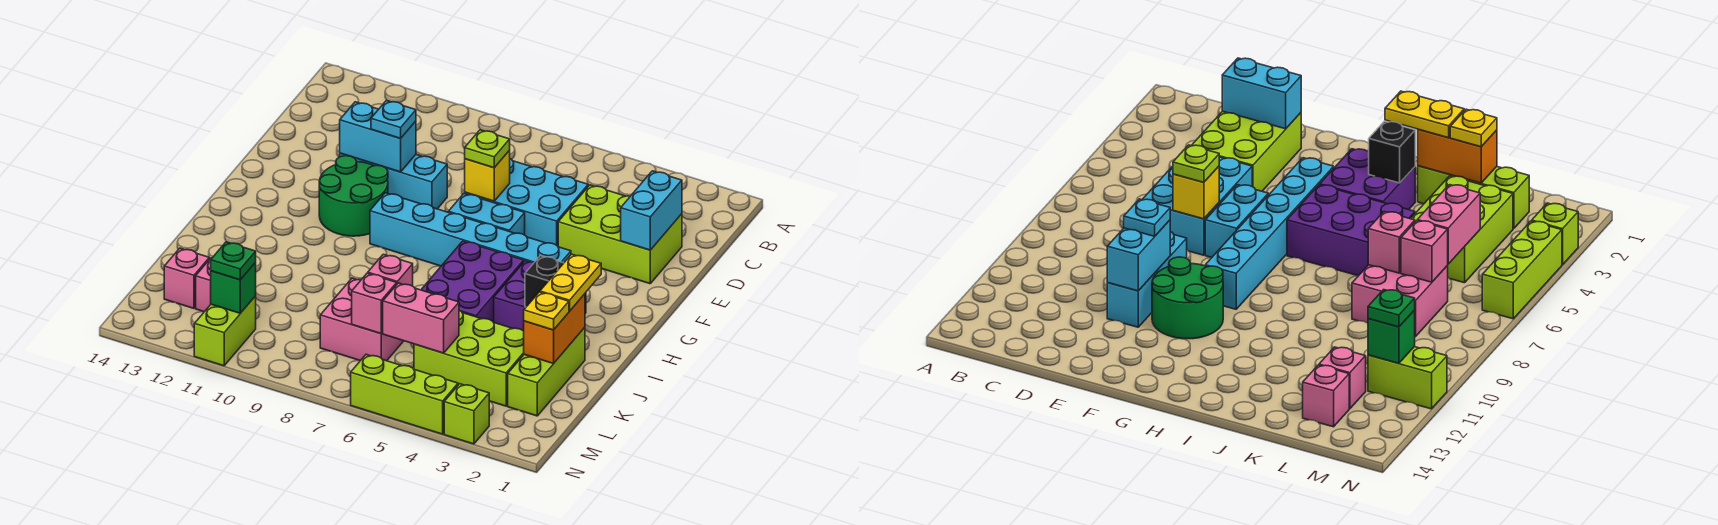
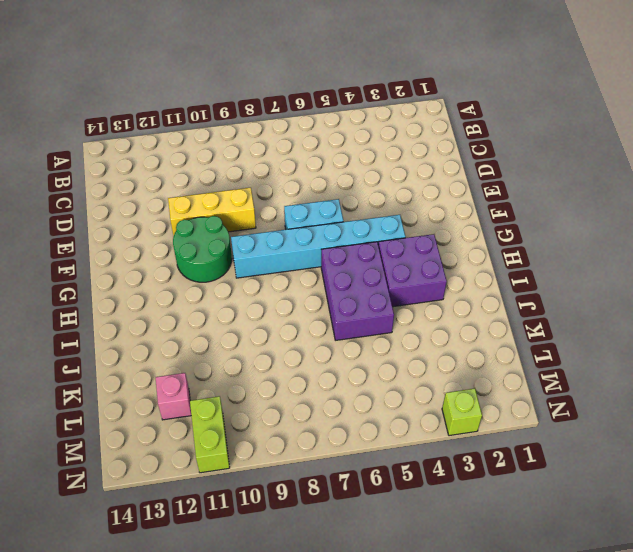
yellow 1x3 brick [168,188,256,236] -> cyan 1x3 brick [340,153,447,209]
none -> lime 2x3 brick [558,185,682,284]
none -> cyan 2x3 brick [465,159,588,246]
none -> lime 1x3 brick [508,327,585,416]
none -> lime 2x3 brick [414,311,524,406]

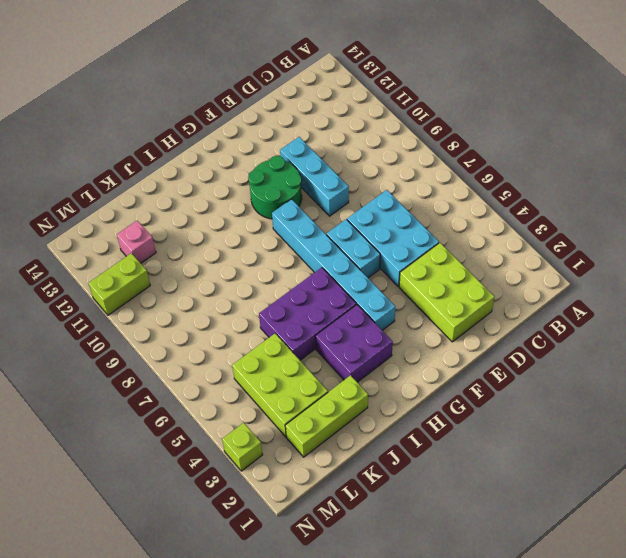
none -> pink 2x2 brick [320,278,403,361]
none -> pink 1x1 brick [164,248,209,308]
none -> lime 1x3 brick [351,355,458,434]
none -> cyan 1x2 brick [621,171,682,250]

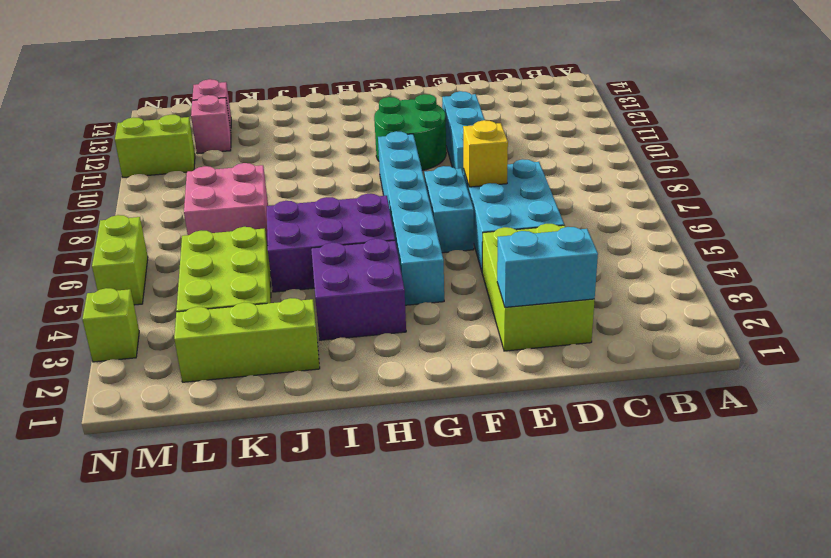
lime 1x2 brick [92,215,148,305] -> lime 1x3 brick [351,355,458,434]
none -> cyan 1x2 brick [340,102,416,172]
none -> black 1x1 brick [525,256,563,307]
none -> orange 1x2 brick [524,294,585,364]
none -> pink 1x1 brick [368,254,413,286]

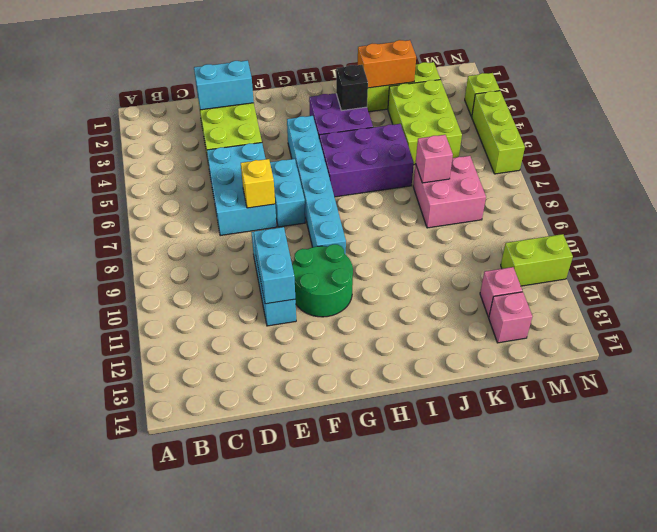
none -> pink 1x2 brick [382,283,459,353]
none -> pink 1x1 brick [352,273,397,334]
none -> green 1x1 brick [211,263,256,313]
none -> lime 1x1 plate [465,130,510,168]

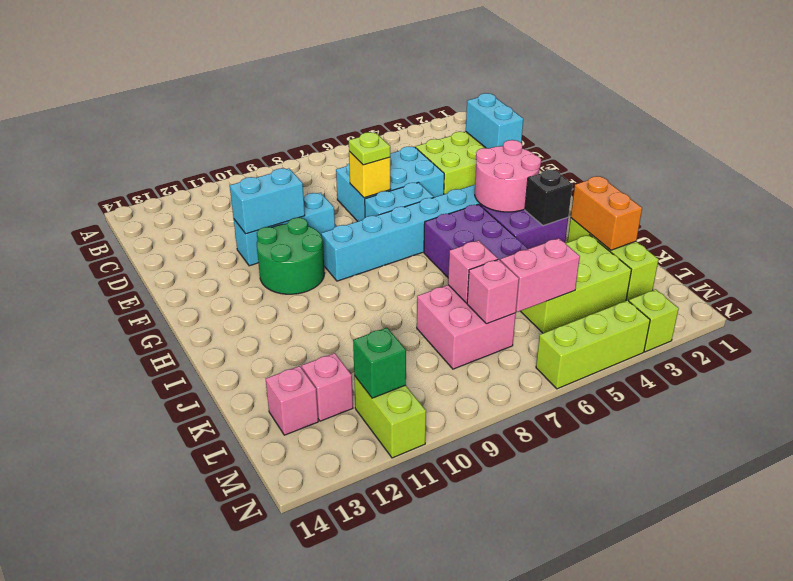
pink 2x2 round brick [475,140,541,212] -> none
none -> cyan 1x1 plate [371,100,416,138]
none -> yellow 1x2 plate [540,254,601,311]
none -> yellow 1x1 plate [524,292,569,330]
none -> green 1x1 plate [211,242,256,280]

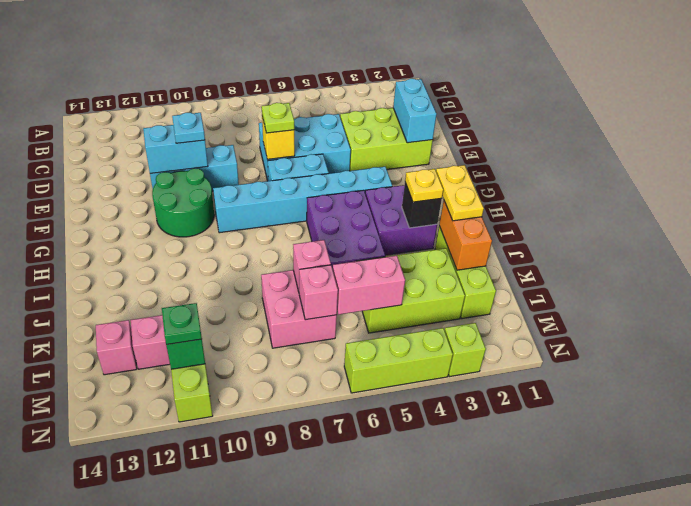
yellow 1x1 plate [405,169,443,202] -> yellow 1x1 plate moved to [524,292,569,330]

